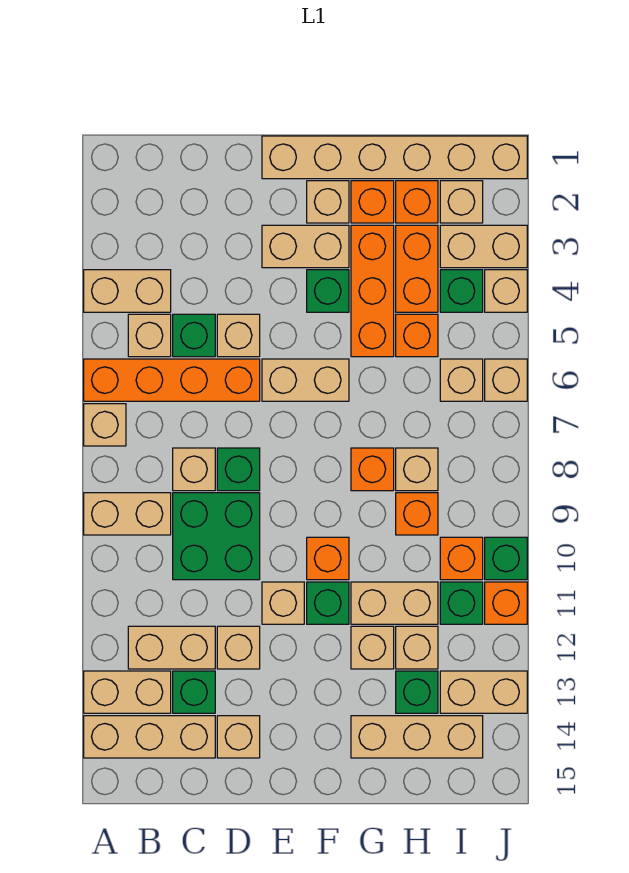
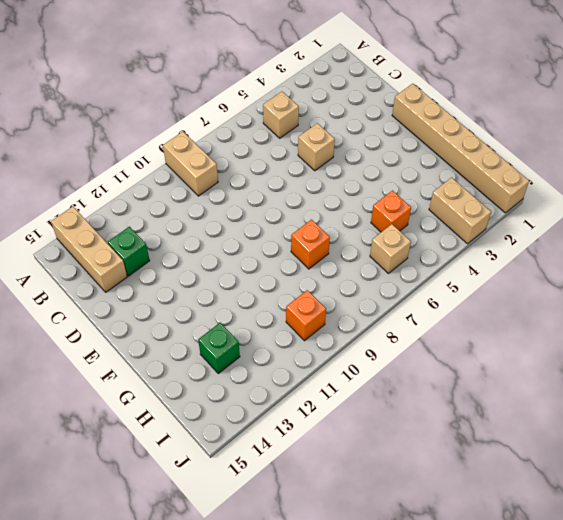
none -> tan 1x2 brick [84,270,171,312]
none -> orange 1x4 brick [84,359,260,401]
none -> tan 1x1 brick [84,404,126,446]
none -> tan 1x2 brick [84,671,171,713]

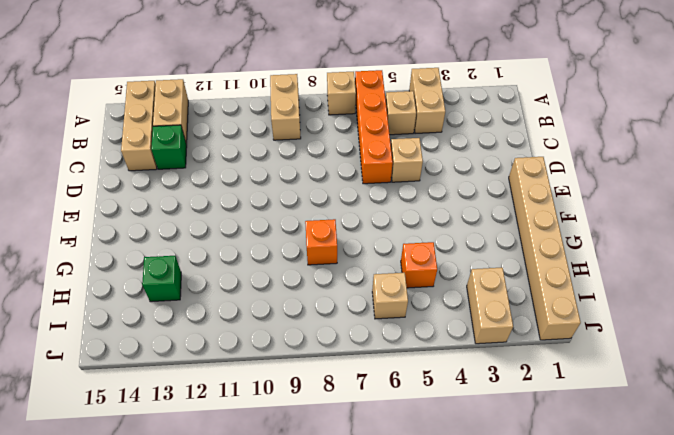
none -> tan 1x2 brick [128,626,215,669]
none -> green 1x1 brick [173,314,215,357]
none -> tan 1x1 brick [173,448,215,491]
none -> green 2x2 brick [173,493,260,580]

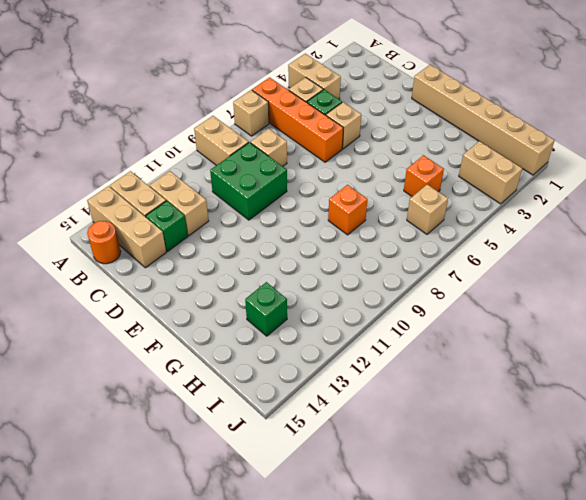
orange 1x1 round brick [87,221,121,264] -> none
none -> green 1x1 brick [217,448,260,491]
none -> tan 1x1 brick [217,626,260,669]
none -> tan 1x1 brick [217,716,260,758]
none -> tan 1x2 brick [262,225,349,268]

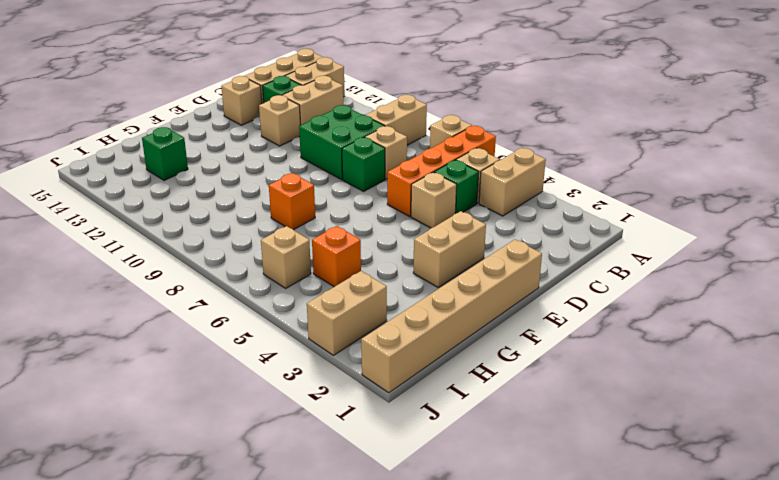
none -> tan 1x2 brick [262,359,349,401]
none -> tan 1x1 brick [262,582,304,624]
none -> tan 1x1 brick [307,181,349,223]
none -> green 1x1 brick [307,270,349,312]

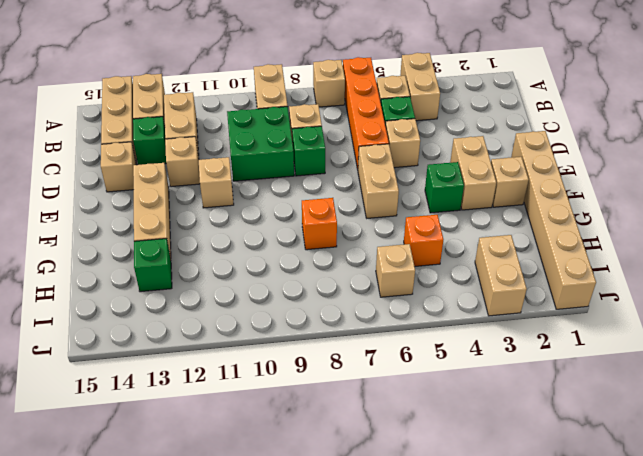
tan 1x3 brick [133,163,171,259] -> tan 1x3 brick moved to [351,716,483,758]
none -> orange 1x1 brick [307,537,349,580]
none -> green 1x1 brick [307,582,349,624]
none -> orange 1x1 brick [351,181,394,223]
none -> orange 1x3 brick [351,225,394,357]

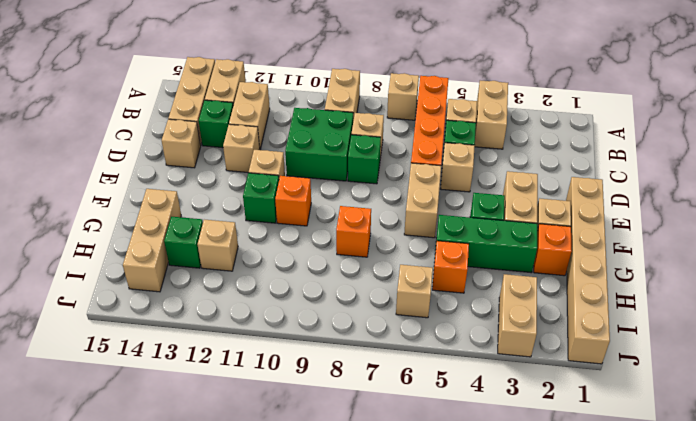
green 1x3 brick [435,215,537,273] -> orange 1x3 brick [351,225,394,357]
none -> tan 1x2 brick [351,582,438,624]
none -> tan 1x1 brick [351,626,394,669]
none -> orange 1x1 brick [396,181,438,223]
none -> orange 1x2 brick [396,225,438,312]

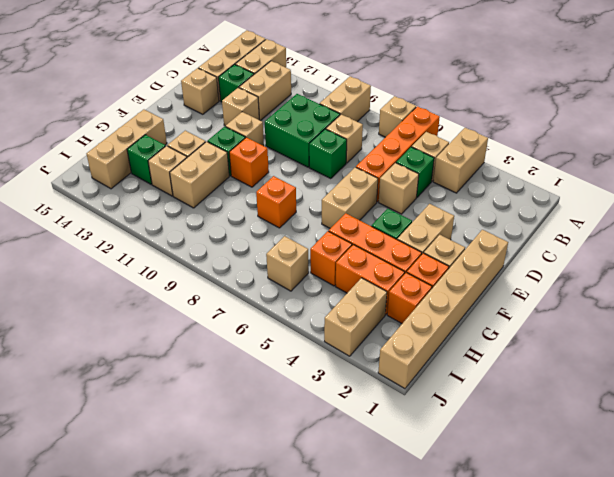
none -> tan 1x1 brick [396,448,438,491]
none -> orange 1x1 brick [396,493,438,535]
none -> tan 1x1 brick [440,181,483,223]
none -> green 1x1 brick [440,270,483,312]

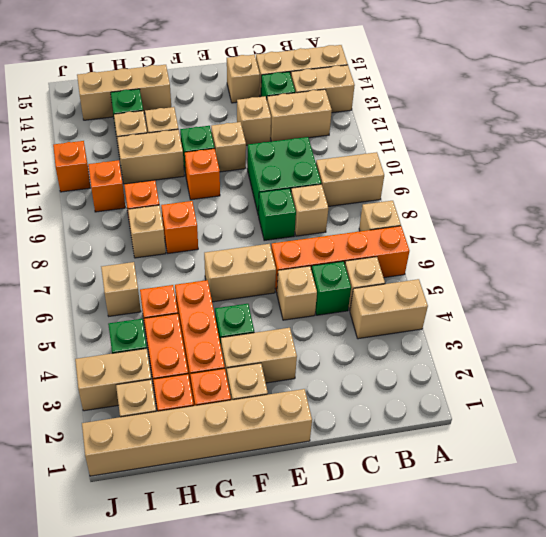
none -> green 1x1 brick [440,582,483,624]
none -> tan 1x2 brick [440,671,527,713]
none -> tan 1x1 brick [485,270,527,312]
none -> tan 1x1 brick [485,359,527,401]

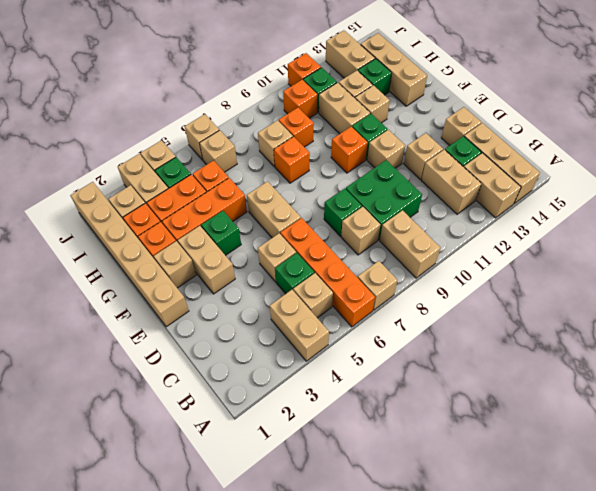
none -> green 1x1 brick [485,537,527,580]

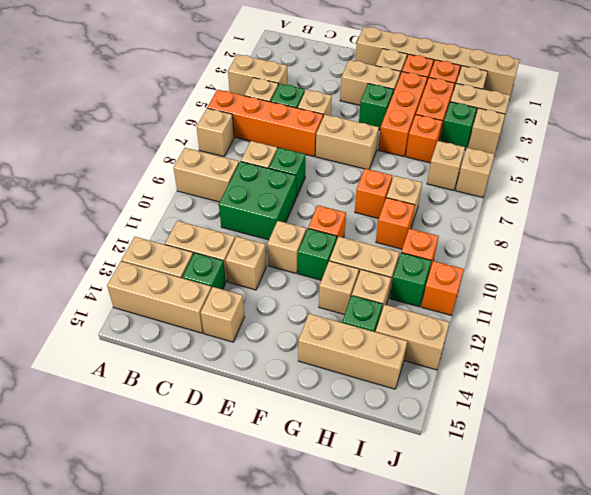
none -> green 1x1 brick [485,537,527,580]

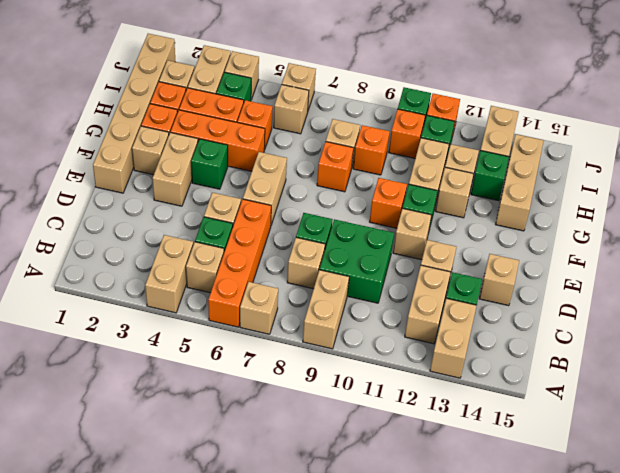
none -> tan 1x3 brick [84,716,215,758]

